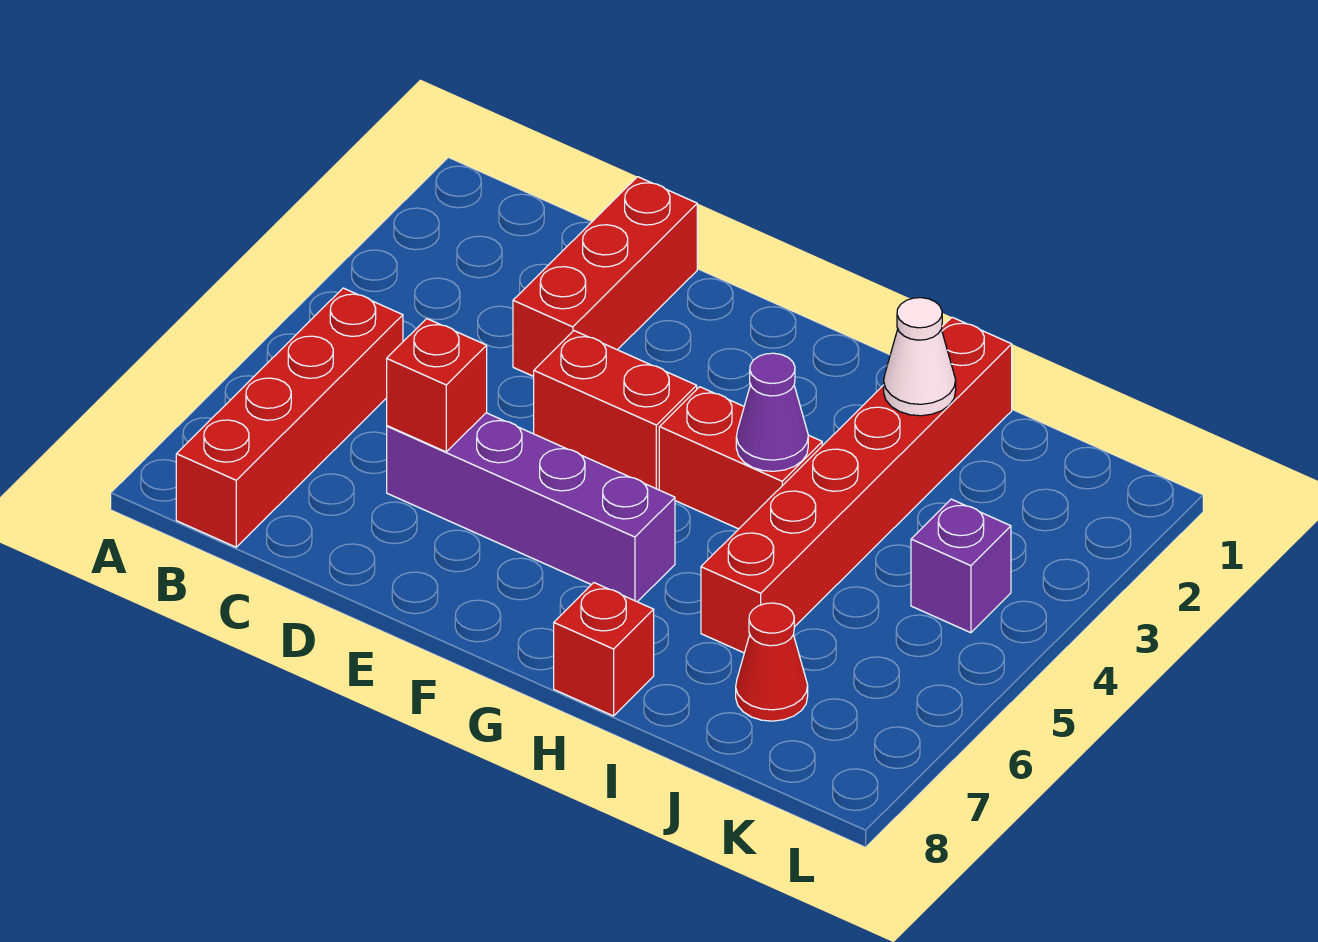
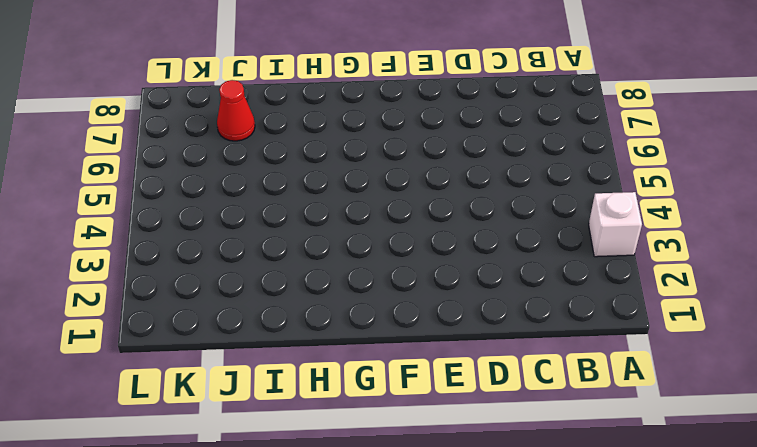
white 1x1 brick [589,192,642,257] -> none
none -> red 1x4 brick [176,288,403,547]
none -> red 1x3 brick [513,177,697,376]
none -> purple 1x4 brick [387,413,675,602]

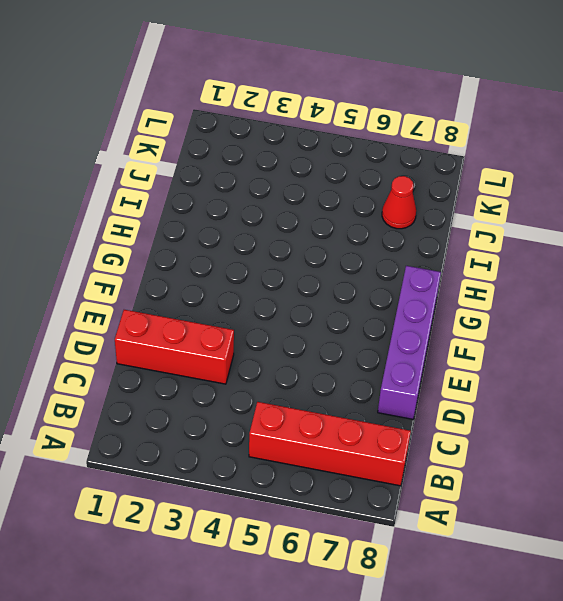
purple 1x4 brick [378,266,441,419] -> purple 1x4 brick moved to [387,413,675,602]
none -> red 1x2 brick [534,331,697,490]
none -> red 1x2 brick [659,387,822,529]
none -> red 1x1 brick [554,583,654,716]

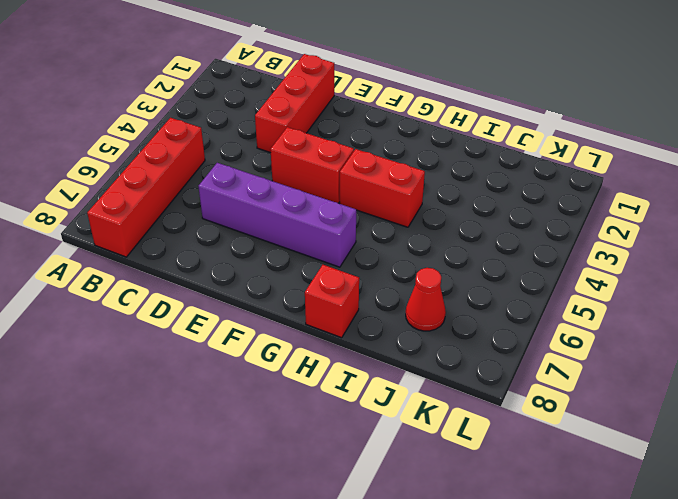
none -> red 1x6 brick [701,317,1012,653]
none -> purple 1x1 brick [911,499,1011,633]
none -> red 1x1 brick [387,319,487,452]

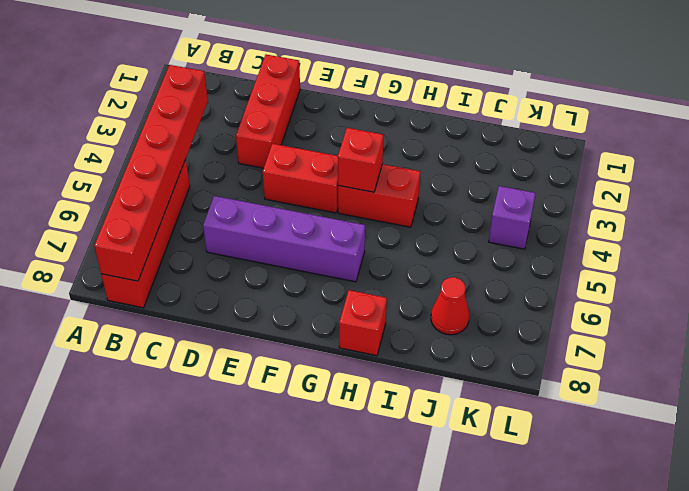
red 1x6 brick [94,65,208,281] -> red 1x6 brick moved to [701,317,1012,653]
red 1x1 brick [338,128,383,192] -> red 1x1 brick moved to [387,319,487,452]
none -> purple 1x1 cone [736,353,808,471]
none -> white 1x1 cone [884,298,956,416]

